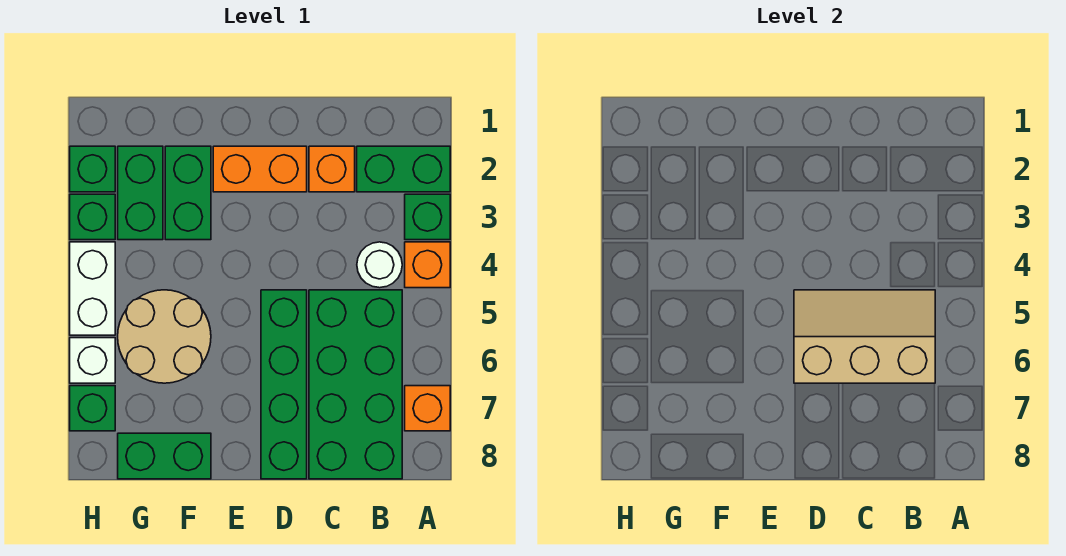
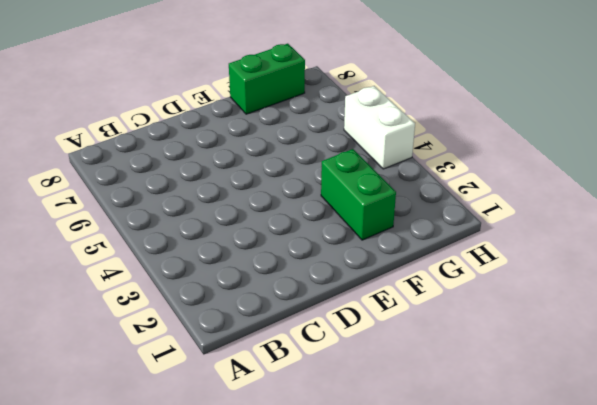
none -> green 1x2 brick [357,146,450,192]
none -> green 1x1 brick [405,194,450,240]
none -> orange 1x1 brick [405,242,450,288]

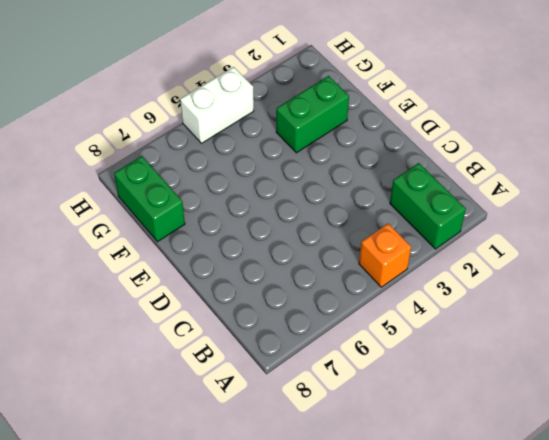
none -> green 1x1 brick [405,194,450,240]
none -> orange 1x1 brick [405,386,450,431]
none -> white 1x1 round brick [357,242,402,288]

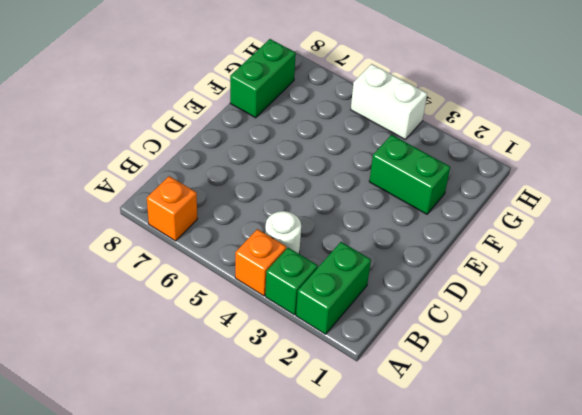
none -> green 2x4 brick [309,290,402,479]
none -> orange 1x1 brick [309,146,355,192]
none -> orange 1x2 brick [213,146,307,192]

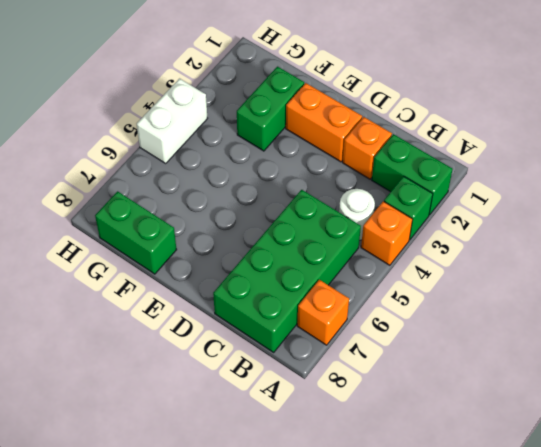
none -> green 1x4 brick [261,290,307,479]
none -> tan 2x2 round brick [118,290,211,383]
none -> green 1x2 brick [118,146,163,240]

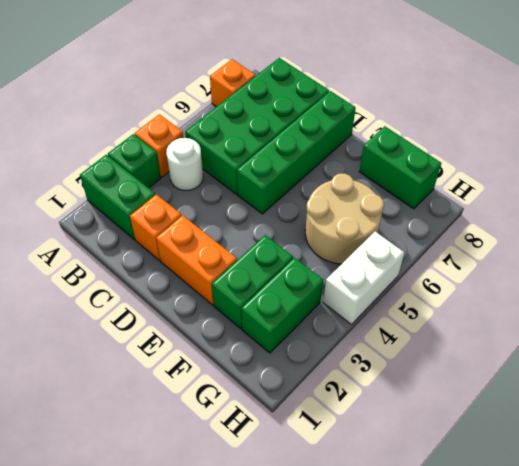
none -> green 1x1 brick [70,146,115,192]
none -> green 1x1 brick [70,194,115,240]
none -> white 1x1 brick [70,338,115,383]

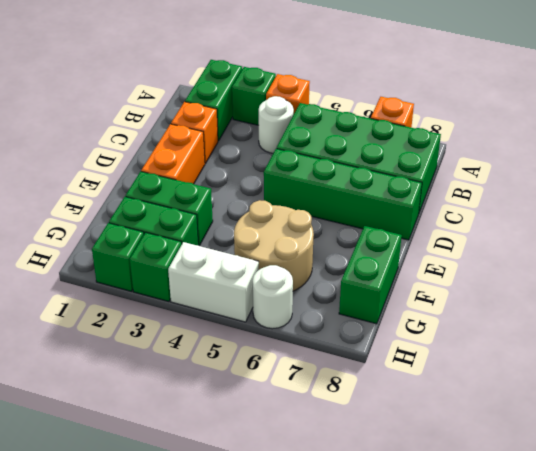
white 1x1 round brick [253,265,293,329] -> white 1x1 brick [70,338,115,383]
none -> green 1x1 brick [70,386,115,431]
none -> tan 2x3 slope [794,290,935,383]

